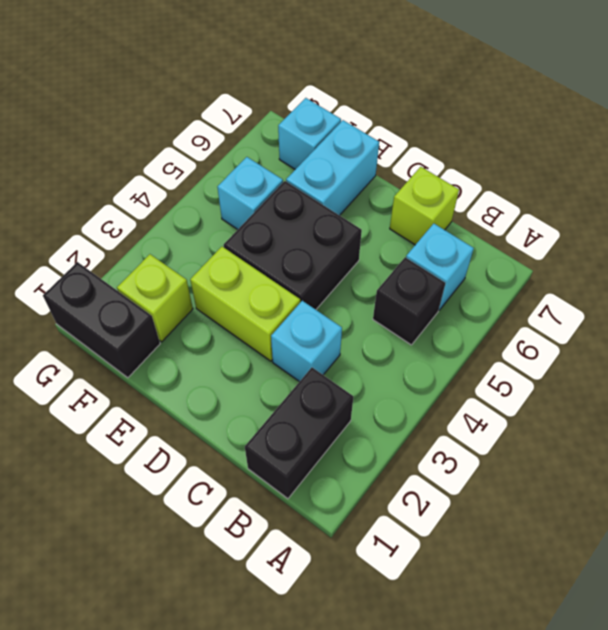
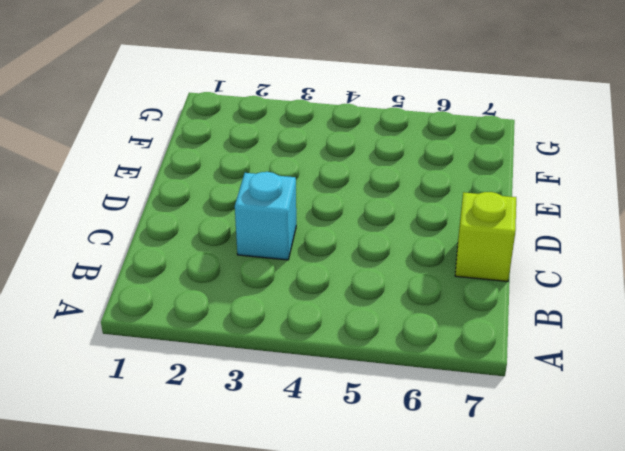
none -> black 1x2 brick [245,367,353,499]
none -> black 1x1 brick [373,257,445,345]
none -> cyan 1x1 brick [406,224,474,310]

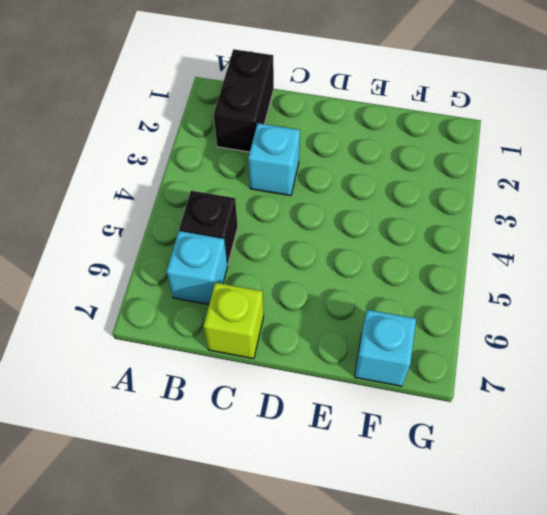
none -> lime 1x2 brick [190,247,300,361]
none -> black 2x2 brick [224,181,362,310]
none -> cyan 1x2 brick [286,120,379,215]

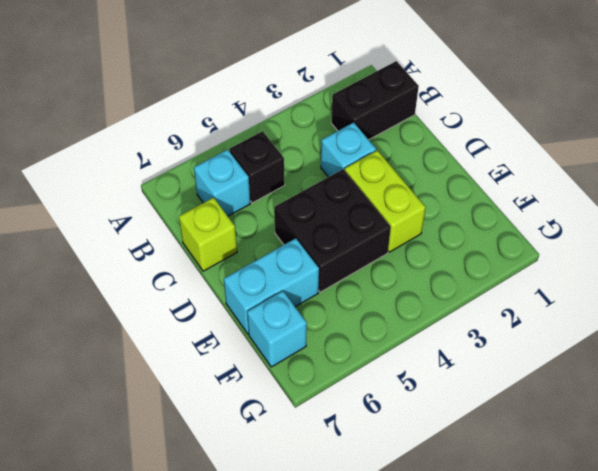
none -> black 1x2 brick [43,262,160,378]
none -> lime 1x1 brick [117,254,193,342]
none -> cyan 1x1 brick [217,157,283,229]

